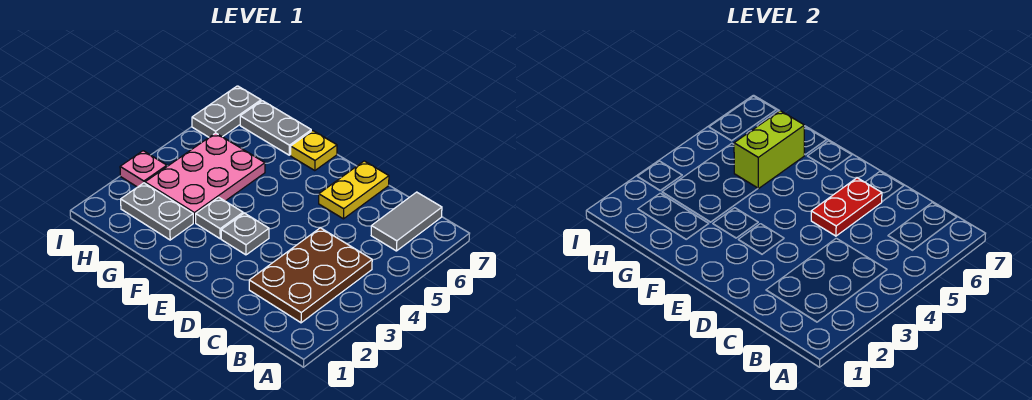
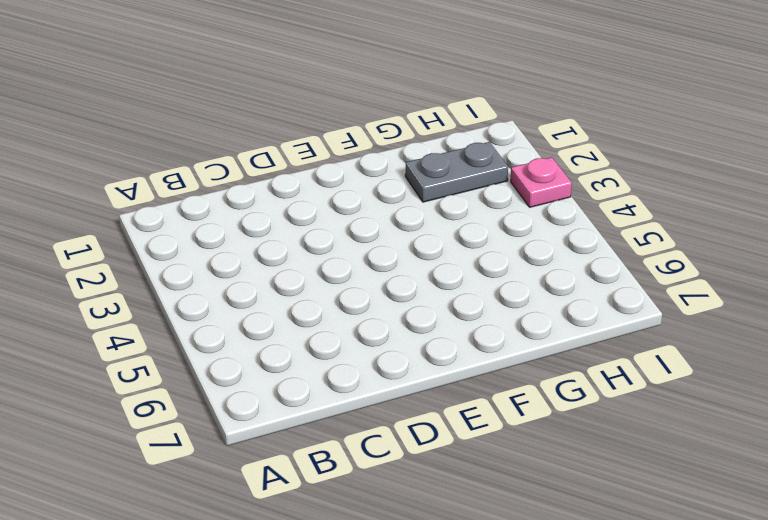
none -> brown 2x3 plate [249,228,372,323]
none -> grey 1x2 tile [371,192,442,251]
none -> yellow 1x2 plate [319,161,389,219]

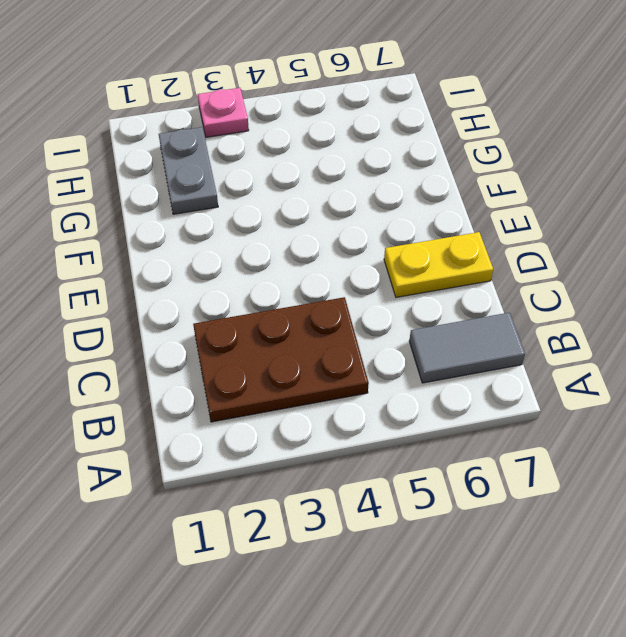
none -> grey 1x1 plate [221,213,269,255]
none -> grey 1x1 plate [196,197,243,239]
none -> yellow 1x1 plate [291,131,337,171]

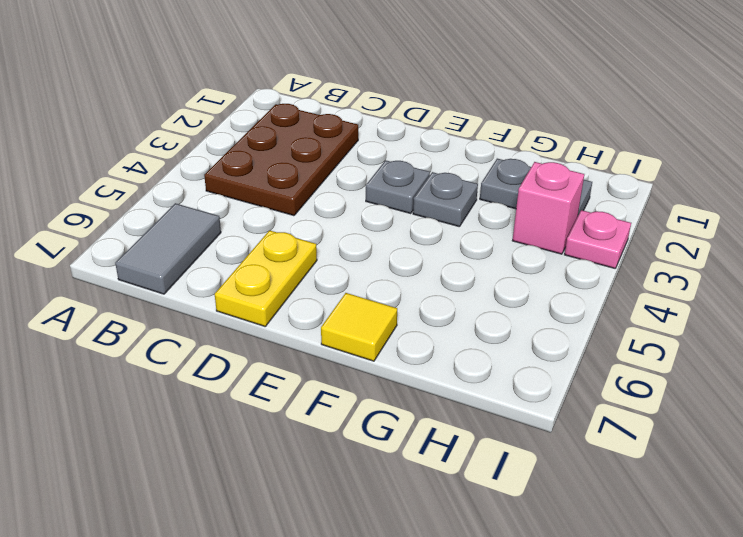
yellow 1x1 tile [321,293,397,361] -> yellow 1x1 plate [291,131,337,171]
pink 1x1 brick [512,162,584,254] -> pink 2x3 plate [145,133,265,223]
none -> grey 1x2 plate [240,101,311,155]
none -> grey 1x2 plate [192,86,261,137]
none -> red 1x2 plate [811,178,882,236]

